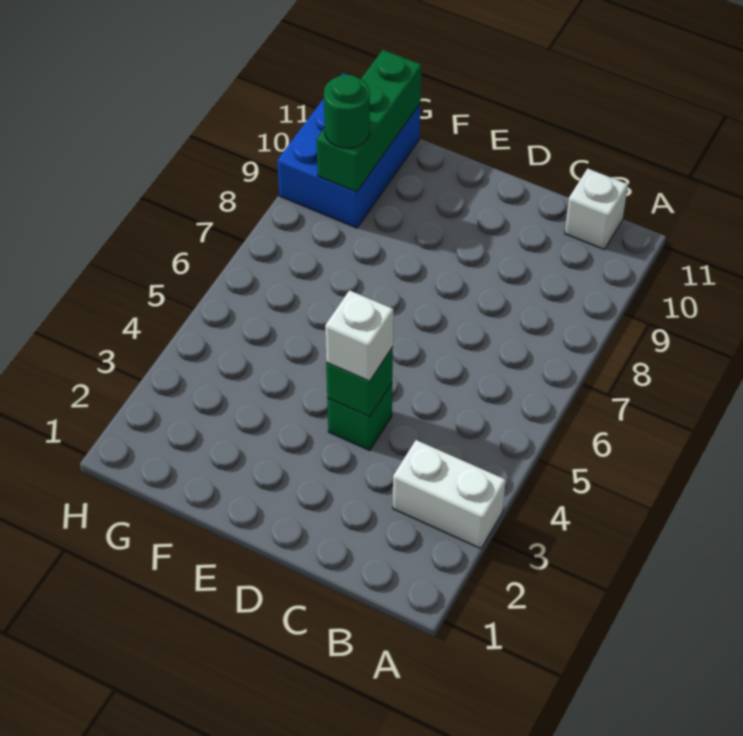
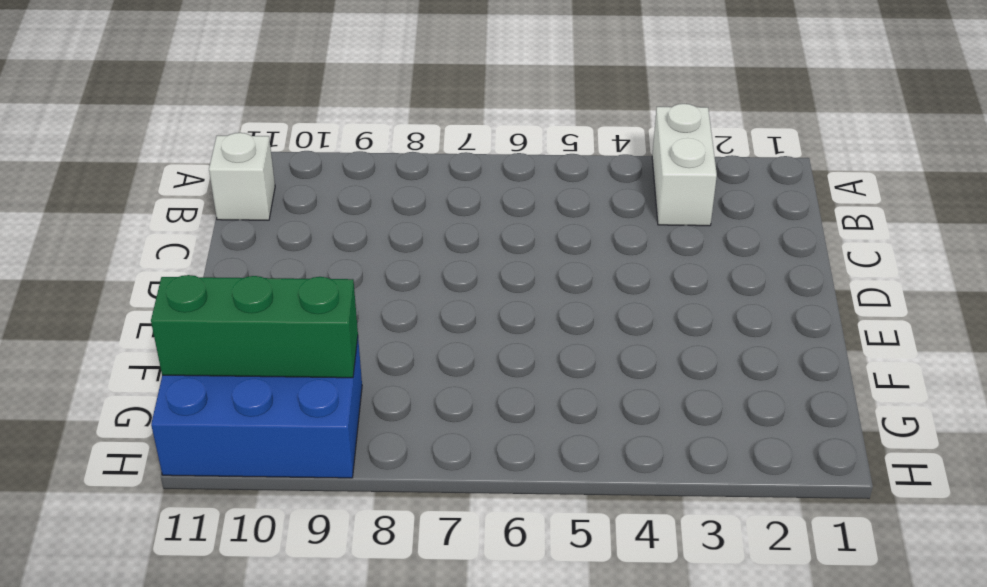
none -> green 1x1 brick [327,384,392,450]
none -> green 1x1 brick [326,347,393,417]

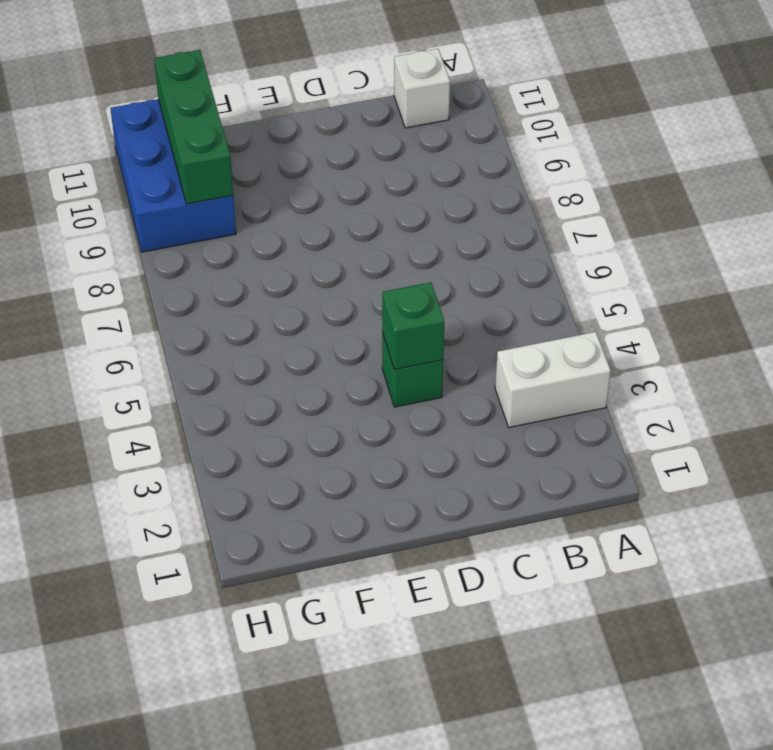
none -> white 1x1 brick [325,290,393,381]
none -> green 1x1 round brick [324,74,370,148]

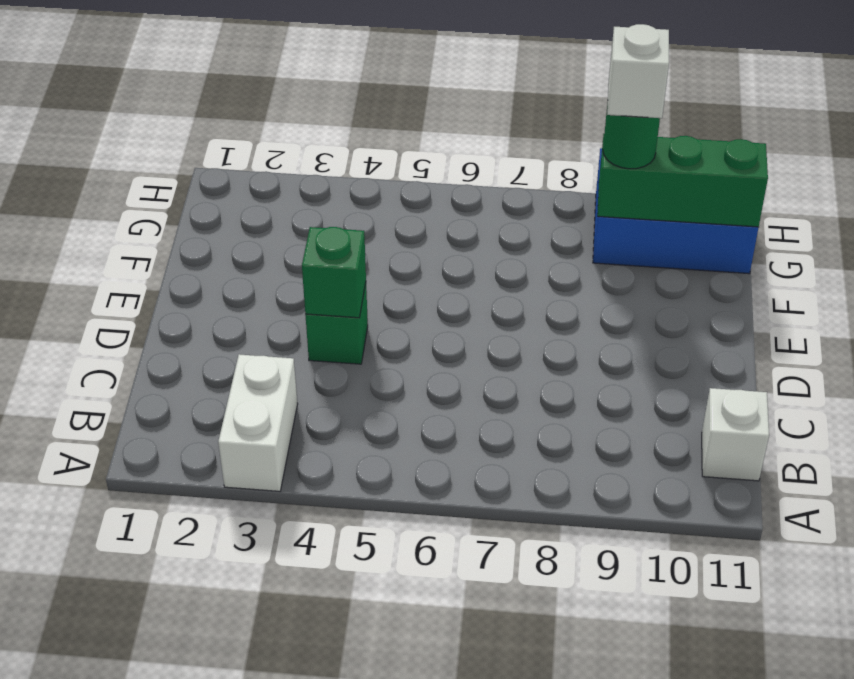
white 1x1 brick [607,24,669,118] -> white 1x1 brick moved to [325,290,393,381]

